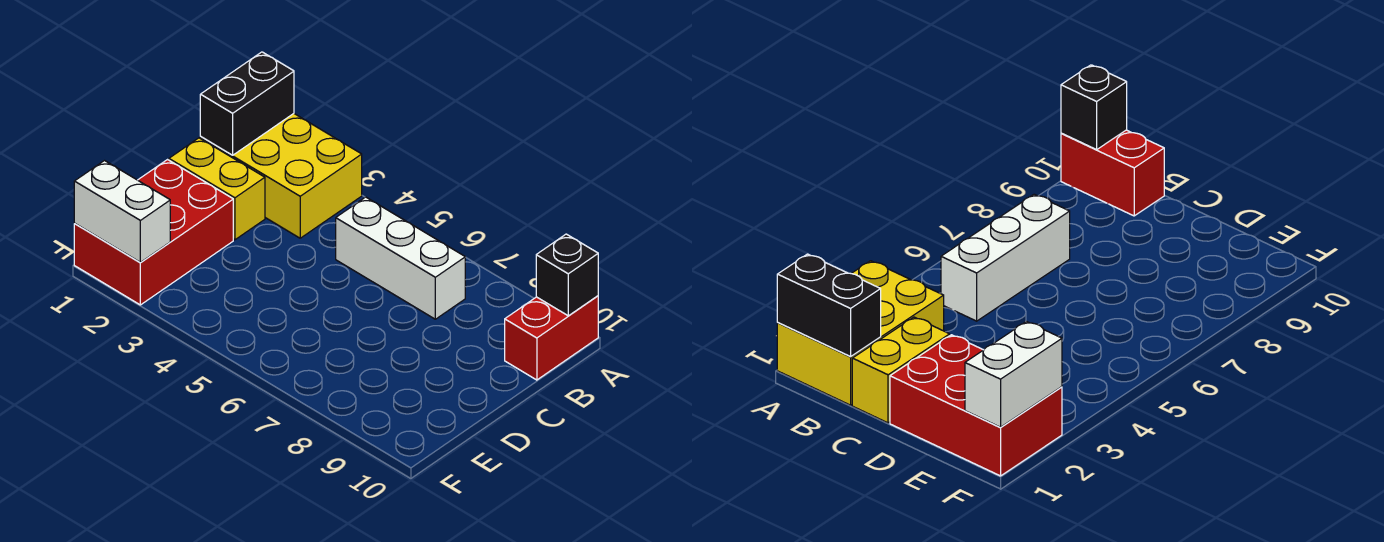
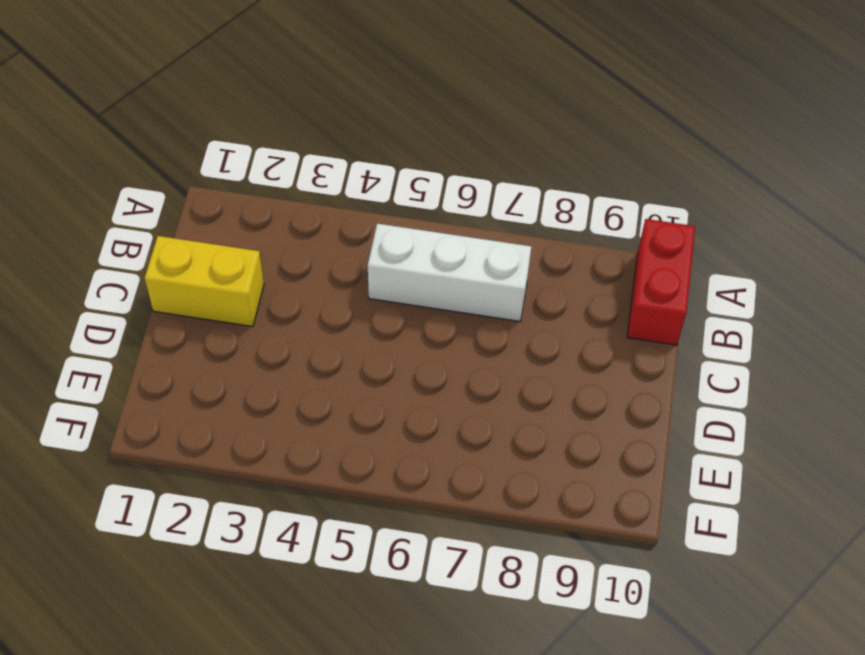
none -> yellow 2x3 brick [200,114,362,238]
none -> red 2x3 brick [74,160,233,305]

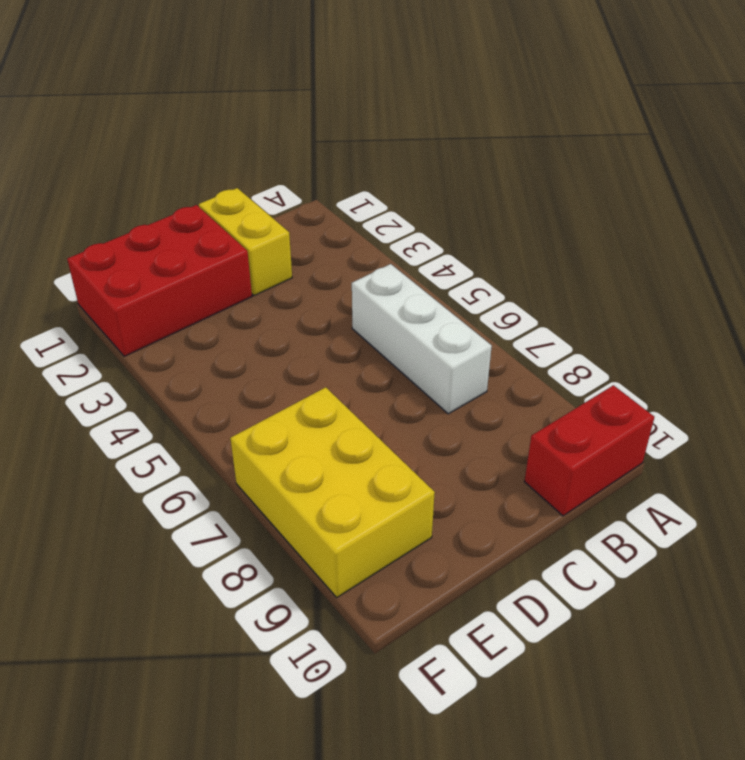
yellow 2x3 brick [230,387,435,597] -> yellow 2x3 brick moved to [200,114,362,238]
none -> black 1x2 brick [200,52,294,155]
none -> black 1x1 brick [536,234,598,316]

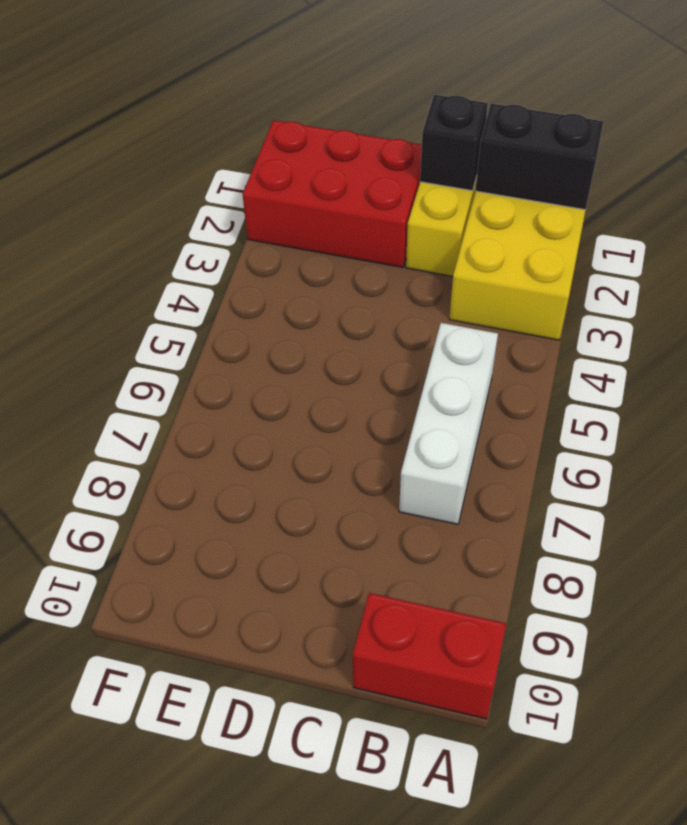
black 1x1 brick [420,95,488,191] -> black 1x1 brick moved to [536,234,598,316]
none -> white 1x2 brick [74,161,170,262]

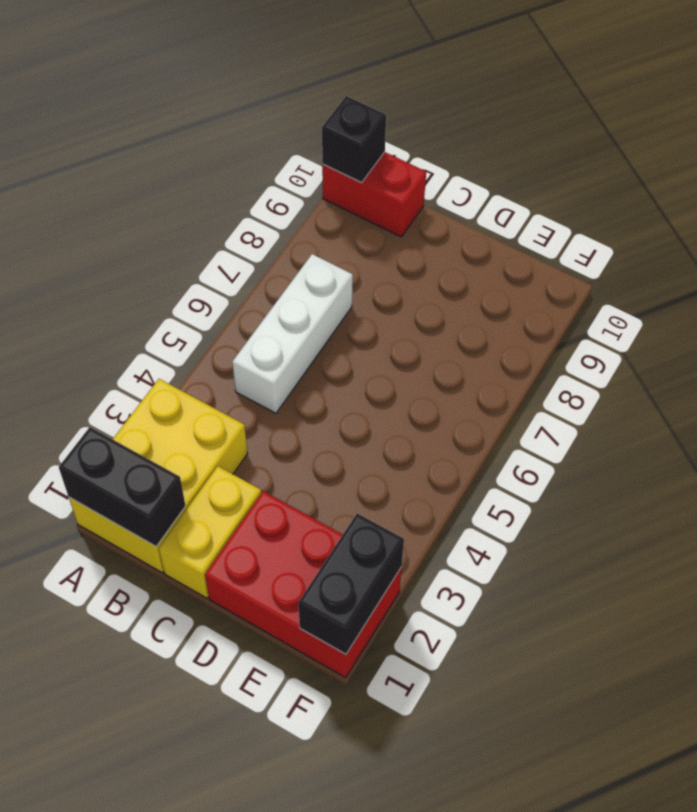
black 1x2 brick [298,513,404,654] -> white 1x2 brick [74,161,170,262]

